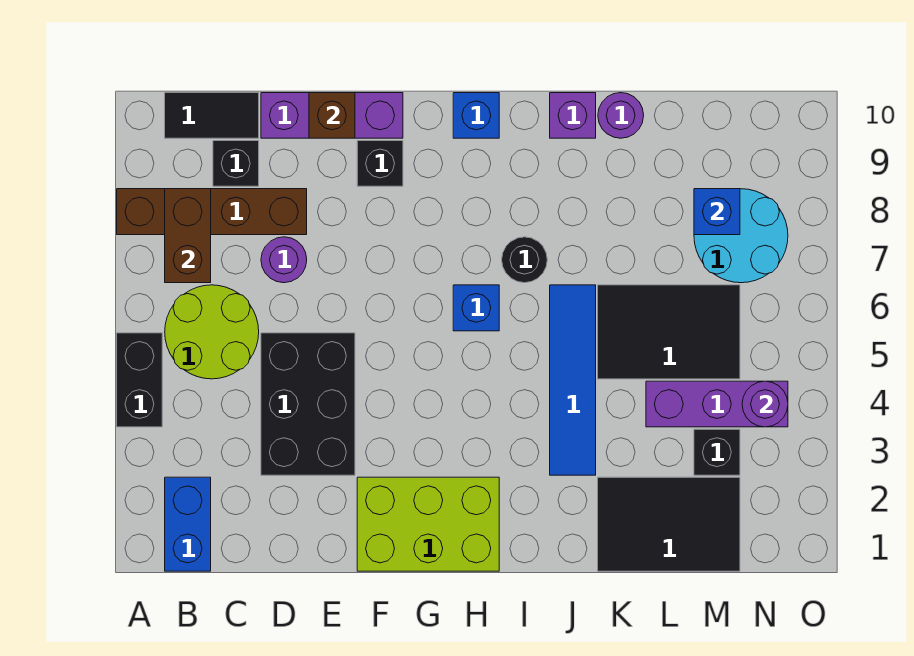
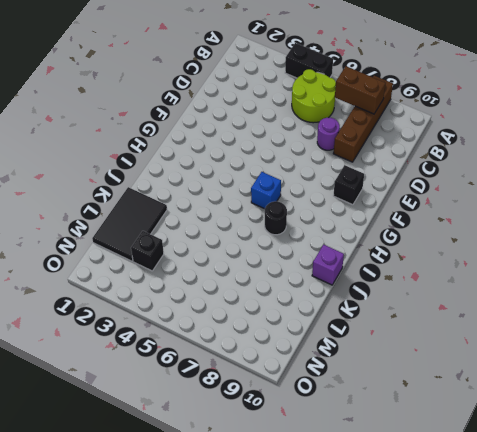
none -> blue 1x2 brick [165,477,211,571]
none -> black 1x2 tile [165,93,259,138]
none -> black 1x1 brick [213,141,259,186]

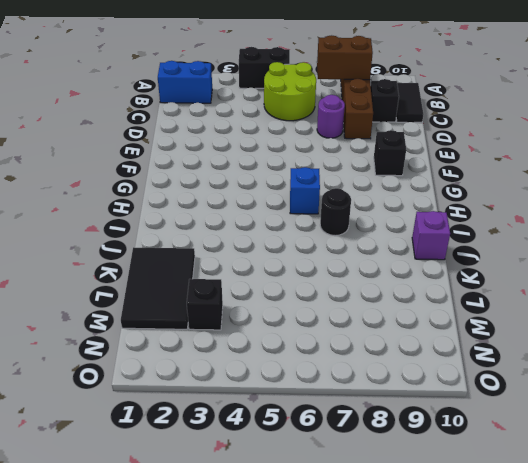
none -> black 2x3 brick [261,333,355,475]
none -> purple 1x3 brick [261,93,403,138]
none -> lime 2x3 brick [357,477,499,571]

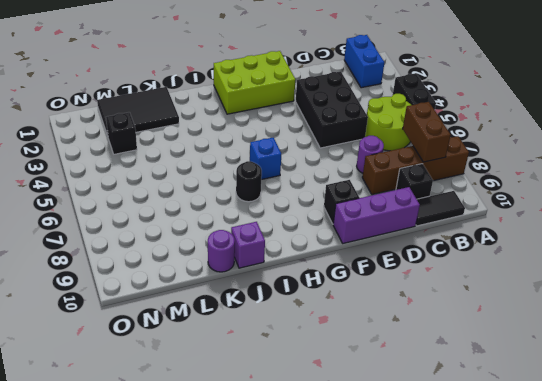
none -> blue 1x1 brick [453,93,499,138]
none -> blue 1x4 tile [550,285,596,475]
none -> black 2x3 tile [598,285,740,379]

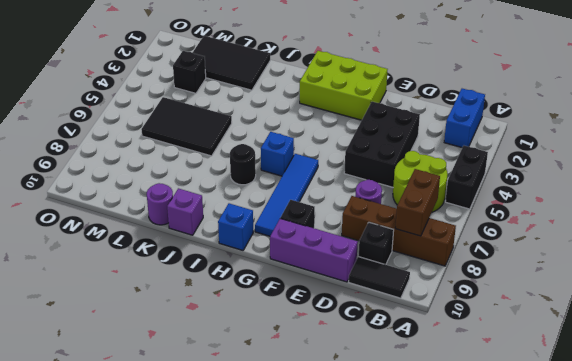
blue 1x4 tile [255,154,318,236] -> blue 1x4 tile moved to [550,285,596,475]
none -> purple 1x3 brick [646,381,788,427]
none -> cyan 2x2 round brick [694,189,788,283]
none -> brown 1x1 brick [309,93,355,138]

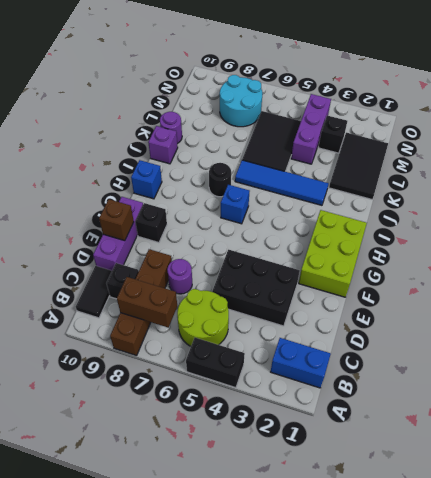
none -> blue 1x1 brick [694,189,740,235]
none -> purple 1x1 round brick [742,381,788,427]

